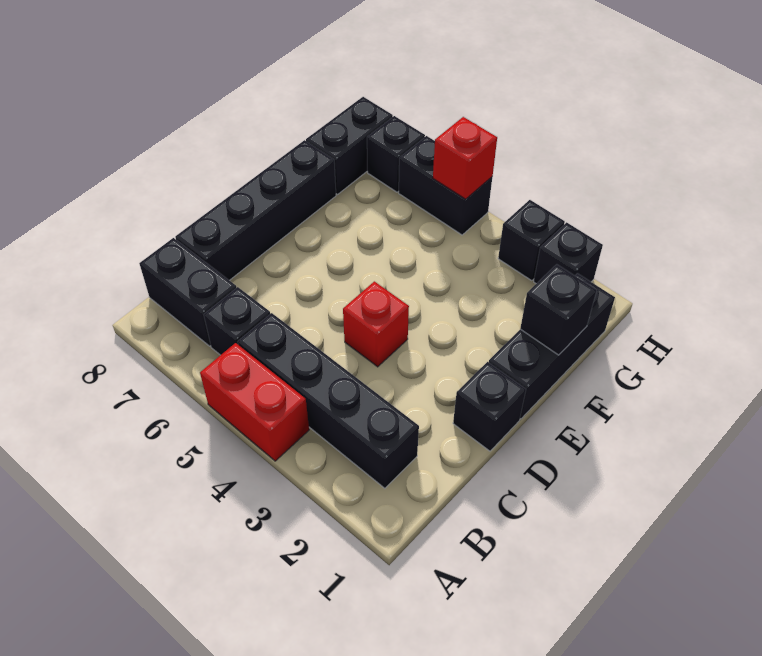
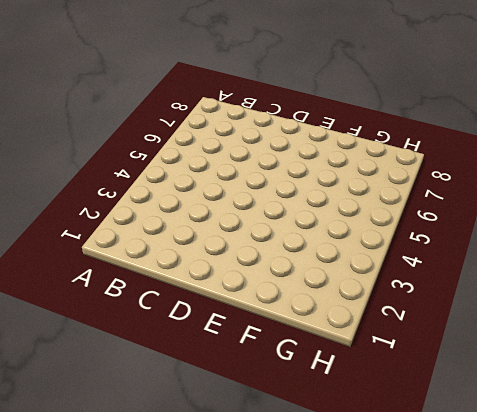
none -> red 1x2 brick [200,343,309,461]
none -> black 1x4 brick [238,313,419,488]
none -> black 1x1 brick [204,287,270,355]

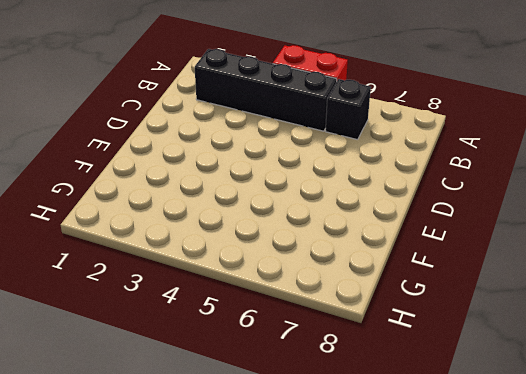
none -> black 1x2 brick [139,238,236,346]
none -> black 1x4 brick [175,140,336,280]
none -> black 1x1 brick [453,362,526,451]

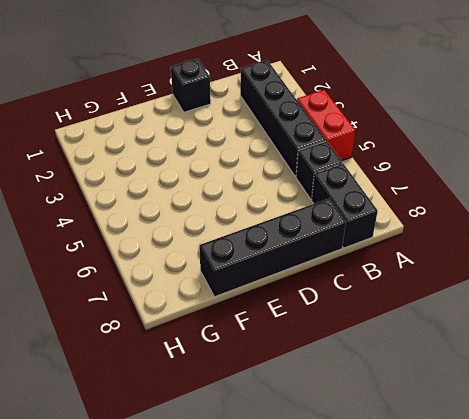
none -> red 1x1 brick [343,281,409,367]
none -> black 1x3 brick [489,273,615,419]
none -> black 1x2 brick [306,97,393,194]

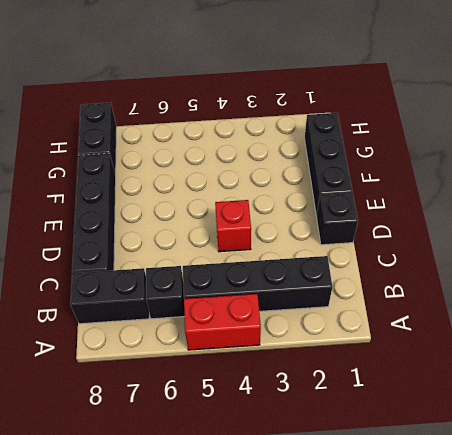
none -> black 1x1 brick [534,222,603,284]
none -> black 1x1 brick [498,200,565,281]
none -> black 1x2 brick [399,136,492,235]

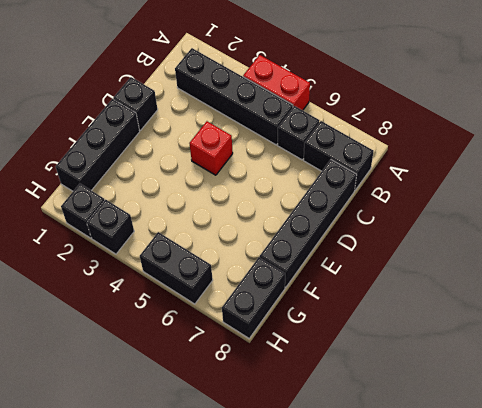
none -> black 1x1 brick [367,116,425,192]
none -> black 1x1 brick [520,264,597,355]
none -> red 1x1 brick [433,117,497,199]

